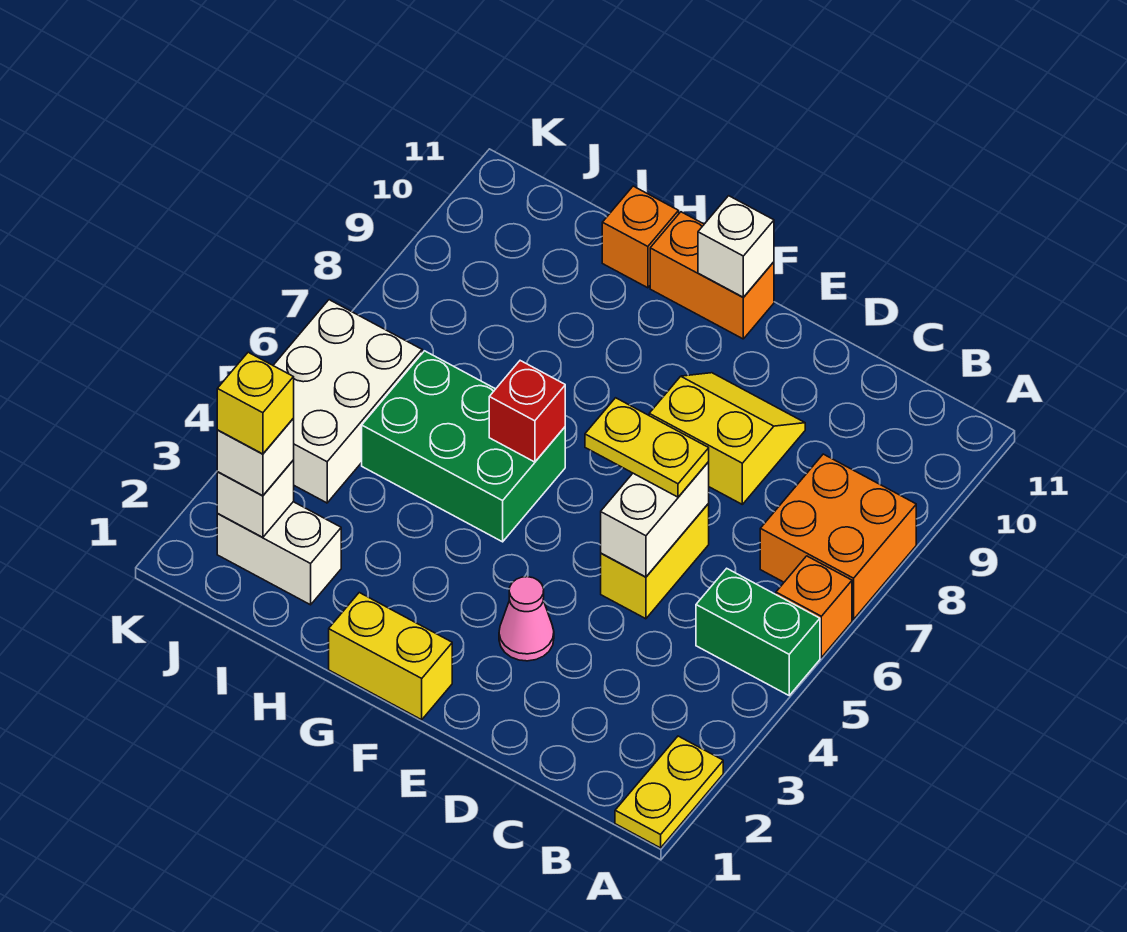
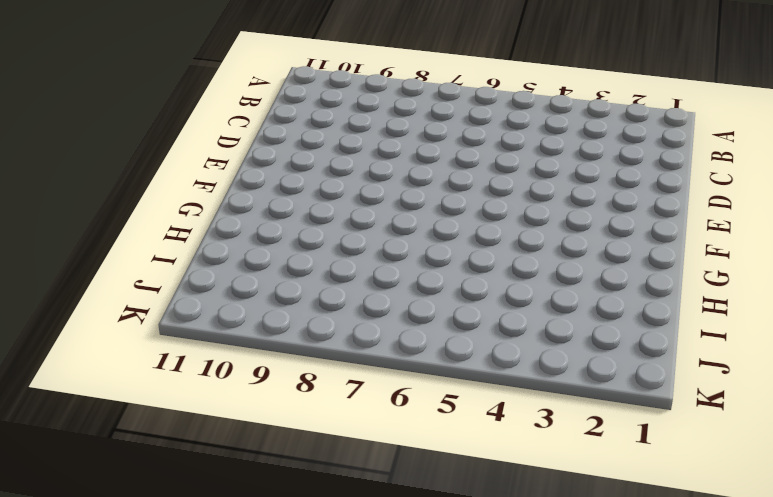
none -> yellow 1x2 plate [615,736,723,848]
none -> green 1x2 brick [696,569,820,695]
none -> orange 1x1 brick [776,556,852,657]

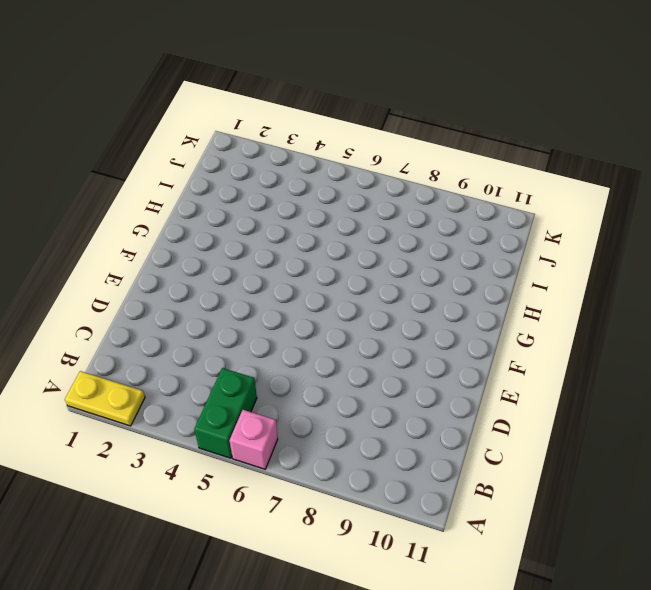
pink 1x1 brick [229,410,278,469] -> orange 1x1 brick [776,556,852,657]
none -> orange 2x2 brick [760,454,916,619]
none -> yellow 1x2 brick [601,504,709,619]
none -> yellow 2x2 slope [649,373,805,504]

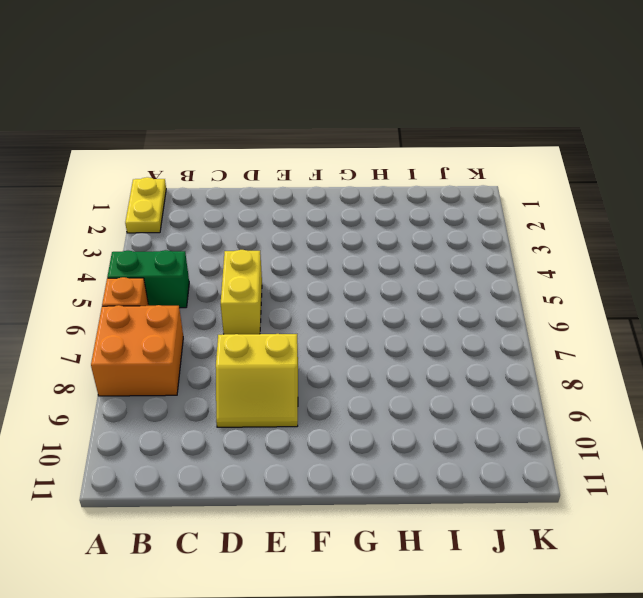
none -> pink 1x1 cone [499,577,554,661]
none -> yellow 1x2 brick [329,593,452,720]
none -> orange 1x2 brick [650,212,774,339]

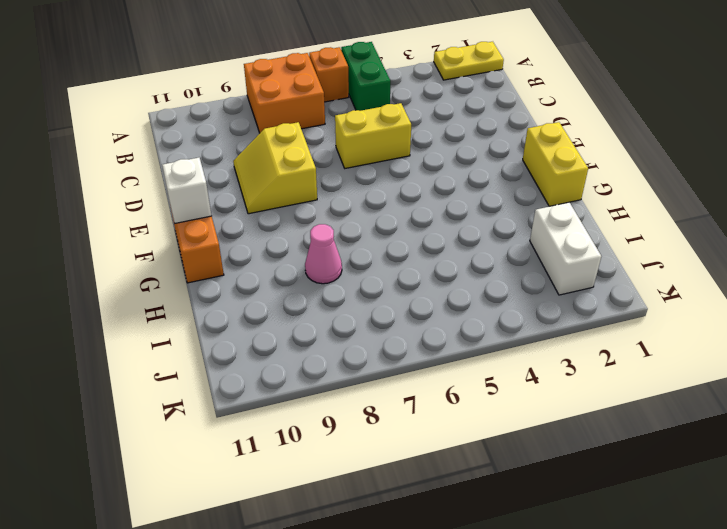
pink 1x1 cone [305,224,342,284] -> pink 1x1 cone moved to [499,577,554,661]
none -> green 2x3 brick [362,351,565,542]
none -> orange 1x1 brick [602,186,679,288]
none -> white 2x3 brick [273,300,422,503]

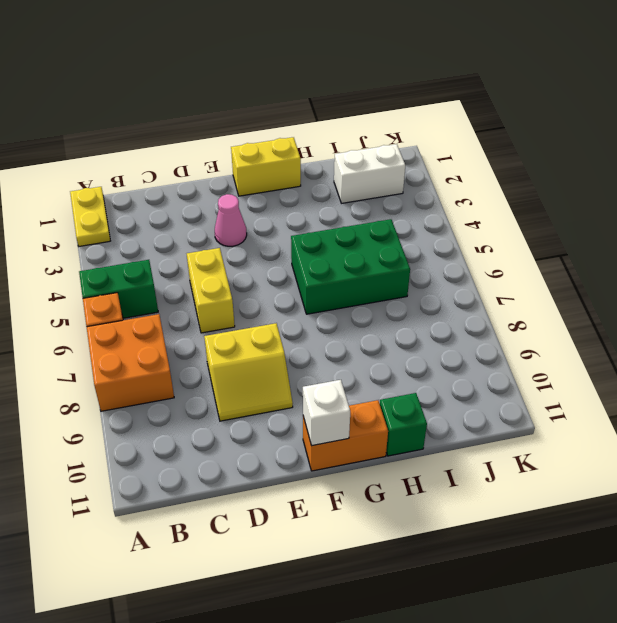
green 1x1 brick [380,393,427,456] -> orange 1x1 brick [602,186,679,288]
none -> white 2x3 brick [273,300,422,503]
none -> white 1x2 brick [601,462,709,577]
none -> red 1x1 brick [489,361,565,462]

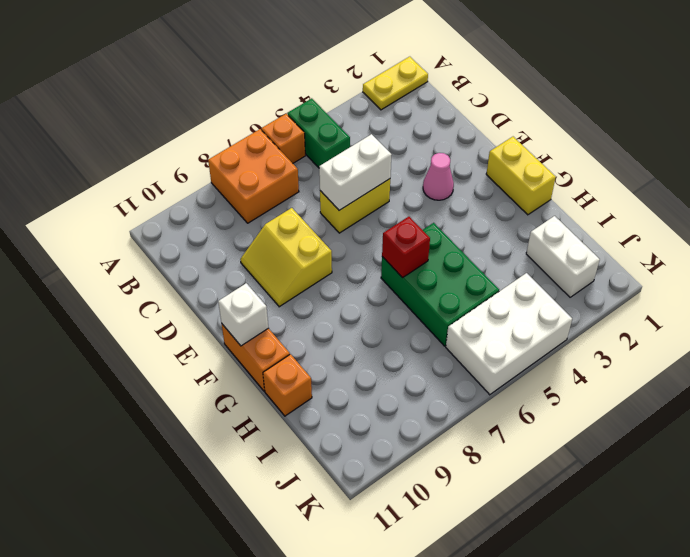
none -> white 1x1 brick [217,460,294,538]
none -> yellow 1x2 plate [585,398,709,497]
none -> white 1x1 brick [217,419,294,496]

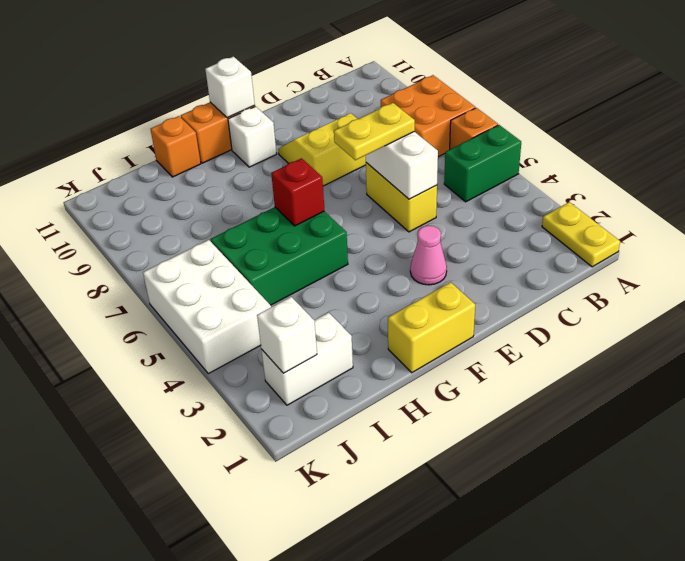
white 1x1 brick [228,107,277,167] -> white 1x1 brick moved to [217,419,294,496]
none -> yellow 1x1 brick [217,352,294,454]

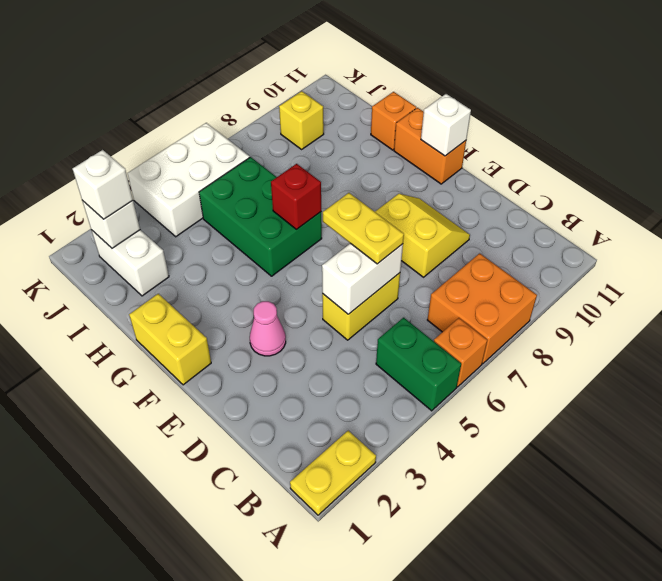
yellow 1x1 brick [279,91,324,149] -> yellow 1x1 brick moved to [217,352,294,454]

